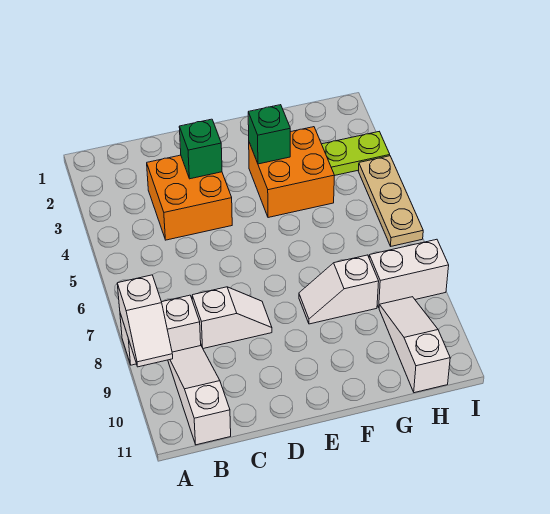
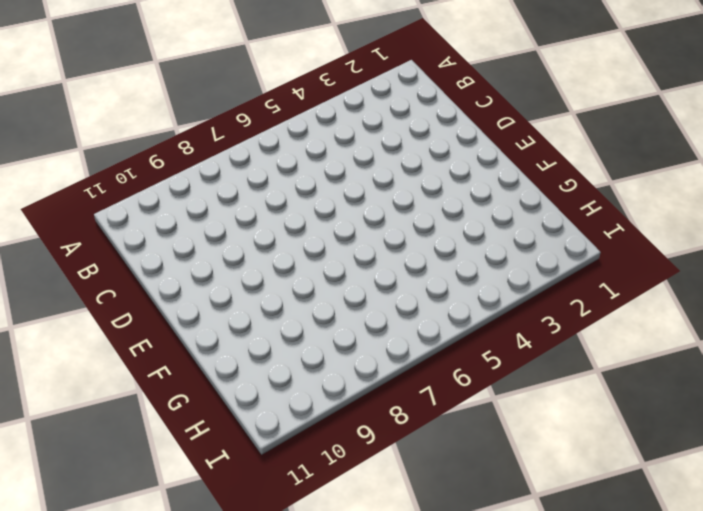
none -> white 1x2 brick [120,295,201,365]
none -> white 1x3 slope [168,346,231,445]
none -> orange 2x2 brick [147,155,232,240]

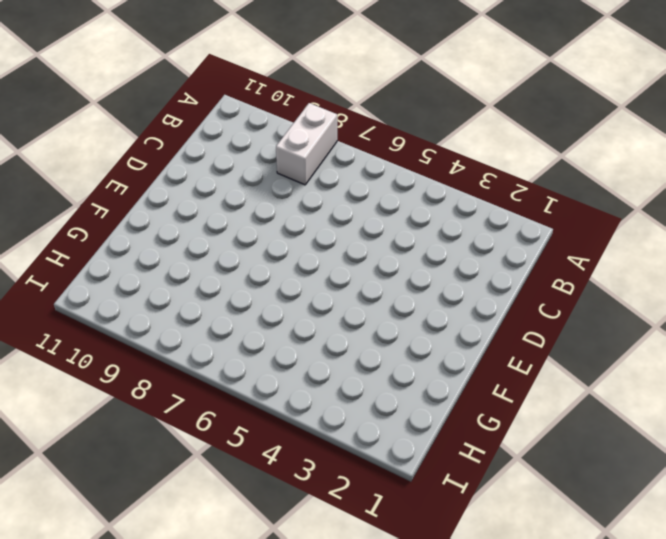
none -> white 1x3 slope [168,346,231,445]
none -> orange 2x2 brick [147,155,232,240]
none -> white 1x2 slope [192,287,272,349]

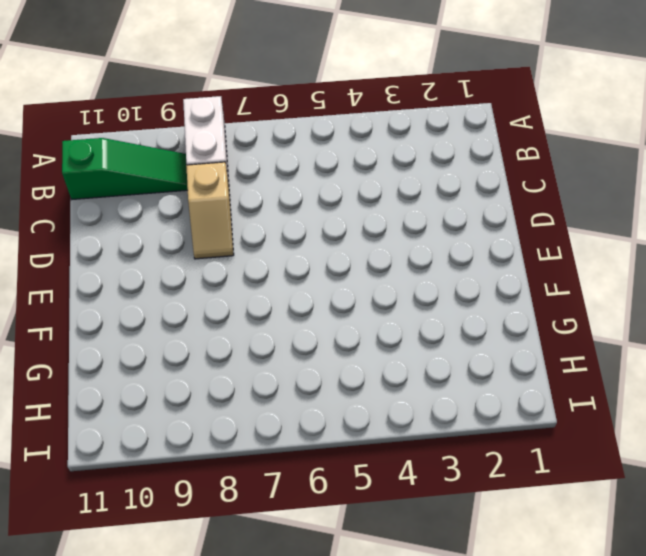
green 1x3 slope [62,138,188,199] -> white 1x3 slope [168,346,231,445]
tan 1x2 slope [186,162,234,259] -> white 1x2 slope [192,287,272,349]
none -> orange 2x2 brick [147,155,232,240]
none -> orange 2x2 brick [249,127,334,218]
none -> white 1x2 slope [299,255,379,324]

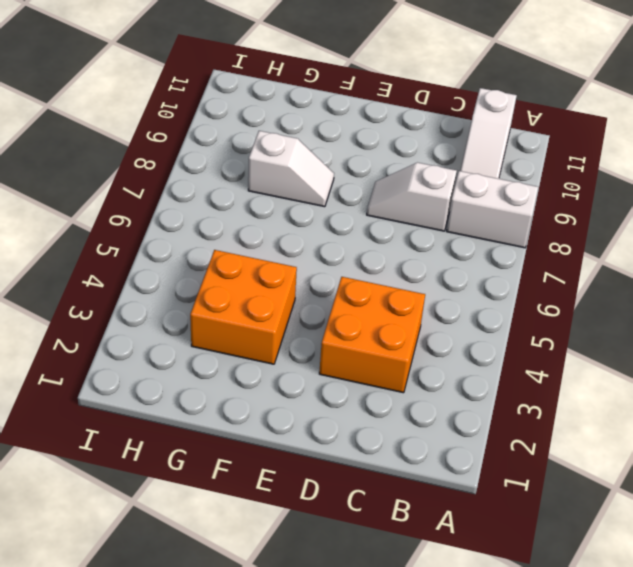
none -> lime 1x2 plate [322,132,390,176]
none -> white 1x2 brick [369,239,449,307]
none -> white 1x3 slope [379,297,450,393]

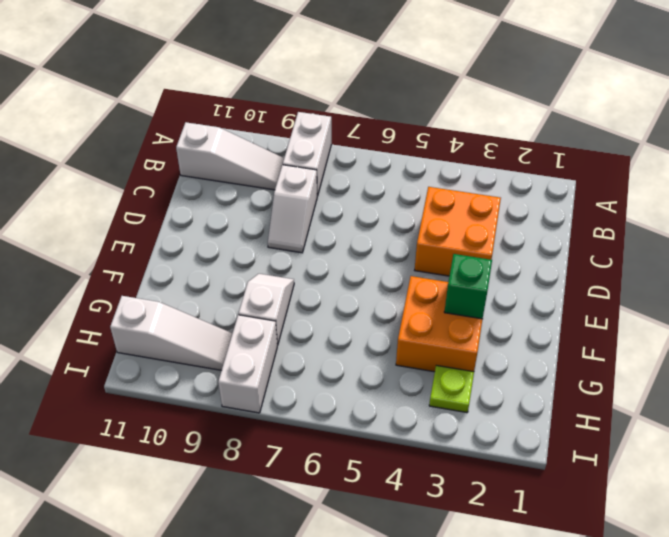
lime 1x1 plate [429,365,474,413] -> lime 1x2 plate [322,132,390,176]
none -> tan 1x3 plate [358,156,423,246]
none -> white 1x2 slope [117,275,173,367]
none -> green 1x1 brick [179,119,222,179]

